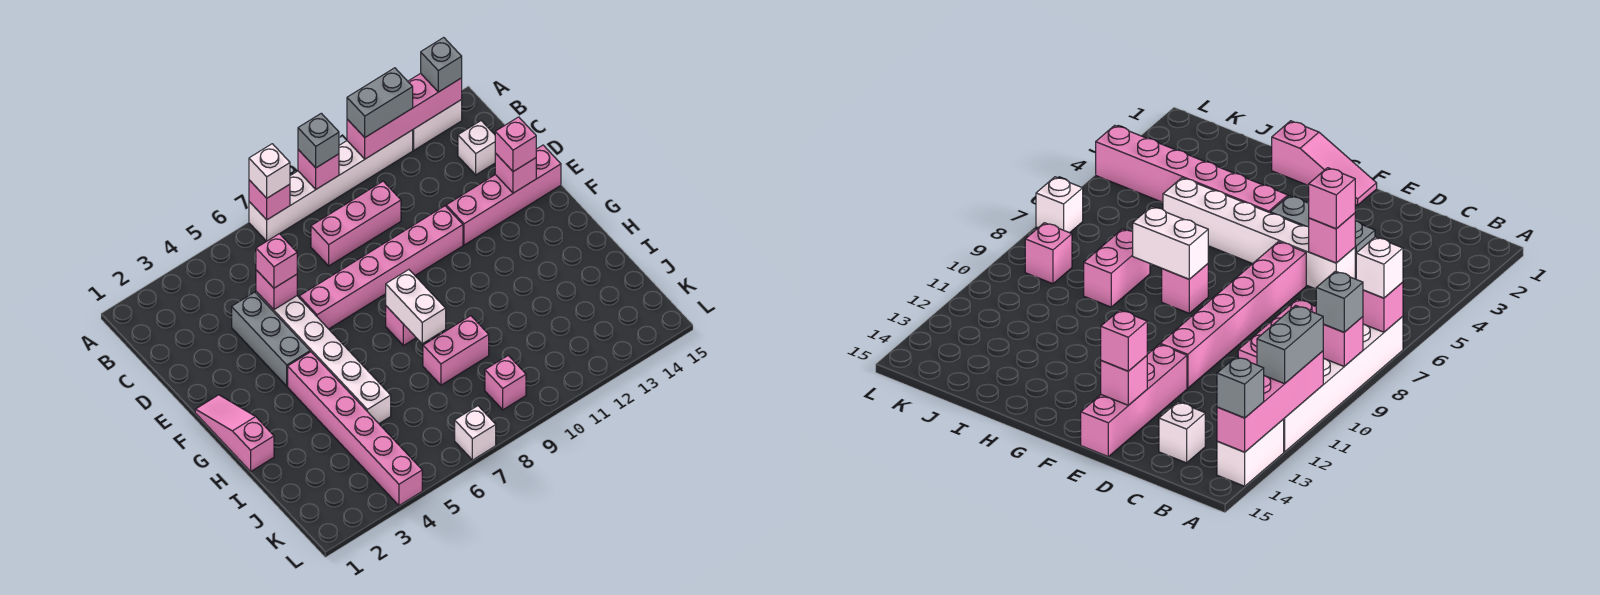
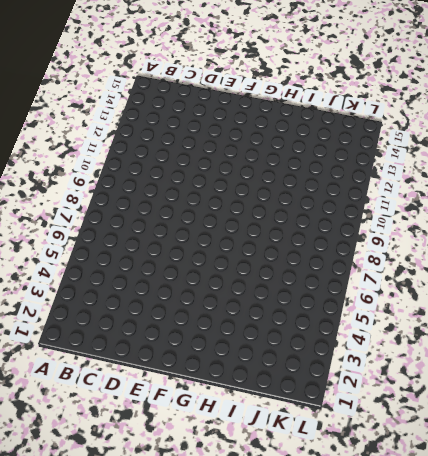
none -> white 1x6 brick [249,130,413,241]
none -> white 1x2 brick [413,100,462,150]
none -> pink 1x3 brick [311,181,401,266]

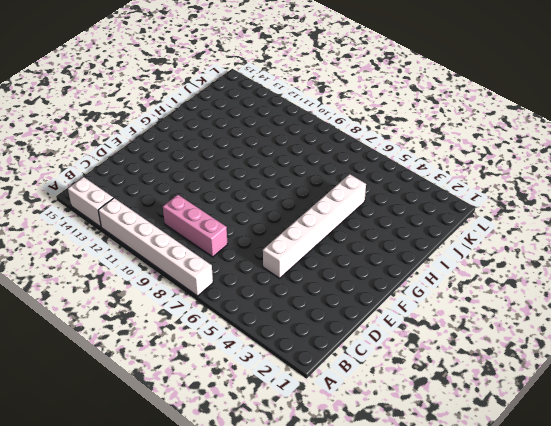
none -> white 1x1 brick [458,121,495,175]
none -> grey 1x3 brick [232,292,310,386]
none -> pink 1x6 brick [299,206,463,329]

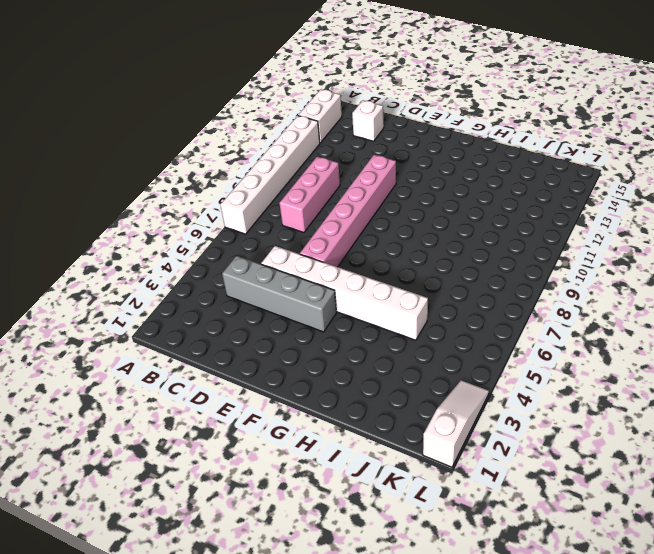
grey 1x4 brick [222,256,337,332] -> grey 1x3 brick [232,292,310,386]
white 1x3 slope [423,381,489,467] -> none
none -> pink 1x4 brick [446,145,561,245]
none -> pink 1x3 slope [195,395,274,471]
none -> pink 1x6 brick [288,352,422,505]

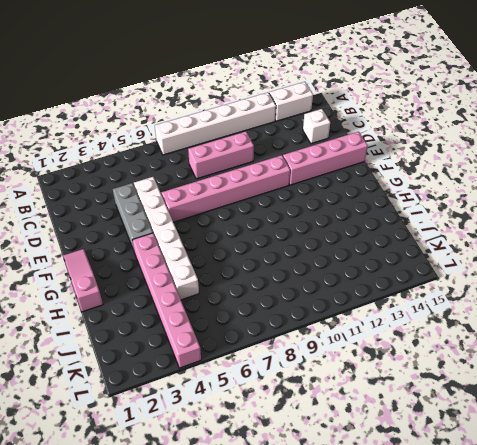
none -> pink 1x1 brick [386,306,416,346]
none -> pink 1x2 brick [423,316,489,385]
none -> pink 1x1 brick [485,356,526,410]

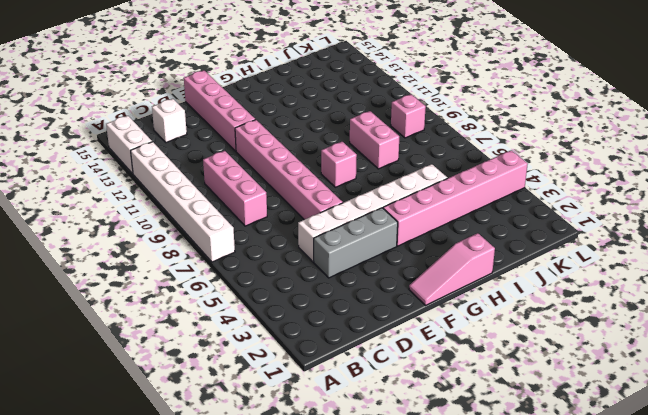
none -> white 1x1 brick [455,406,496,460]
none -> pink 1x1 brick [249,180,290,220]
none -> pink 1x1 brick [298,150,339,189]

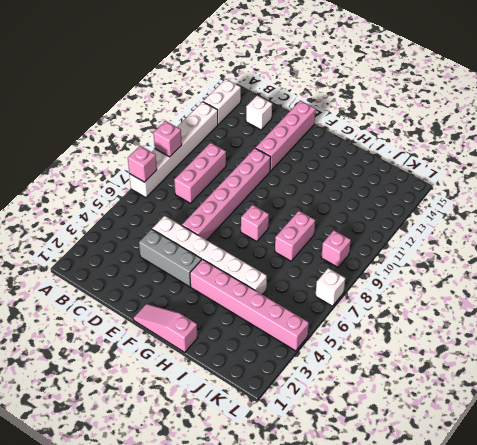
none -> pink 1x4 brick [347,73,462,159]
none -> pink 1x1 brick [256,270,297,310]
none -> pink 1x1 brick [495,153,536,193]

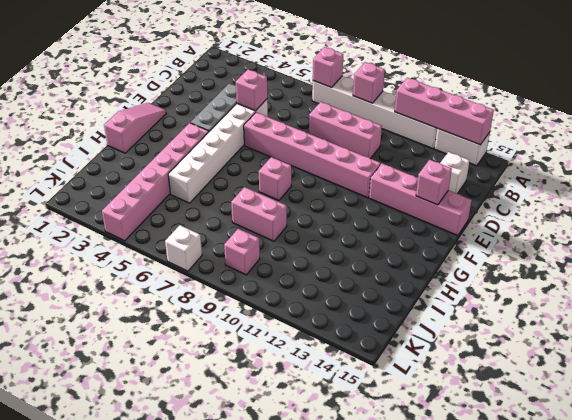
none -> white 1x2 brick [386,270,446,344]
none -> white 1x1 brick [249,144,290,198]
none -> grey 1x1 brick [298,113,339,168]

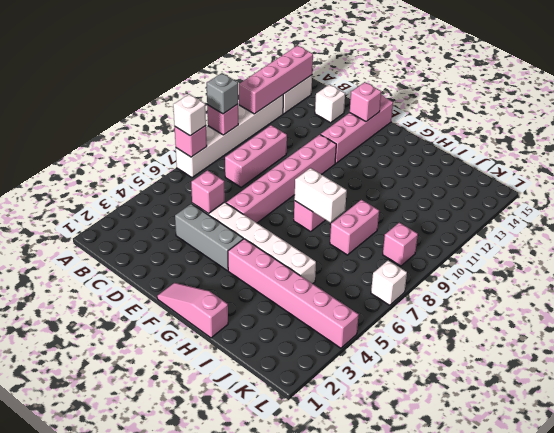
none -> grey 1x2 brick [347,68,413,137]
none -> grey 1x1 brick [421,38,462,92]
none -> pink 1x1 brick [256,234,297,288]

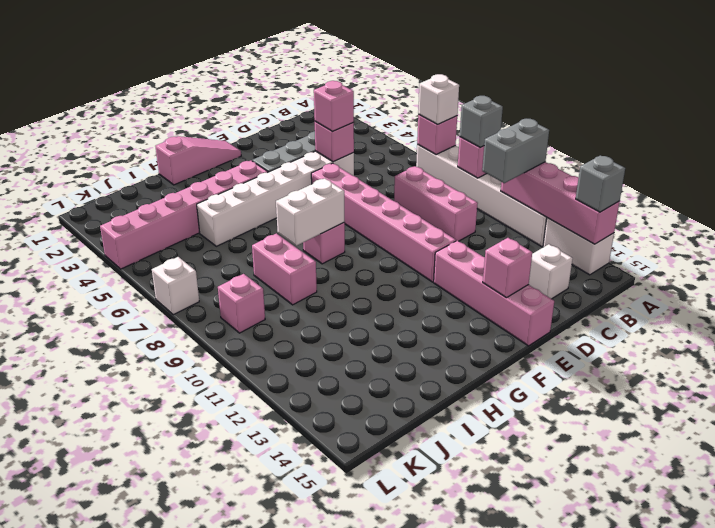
grey 1x2 brick [482,119,549,183] -> grey 1x2 brick turned to [347,68,413,137]
none -> pink 1x1 brick [495,117,536,172]

